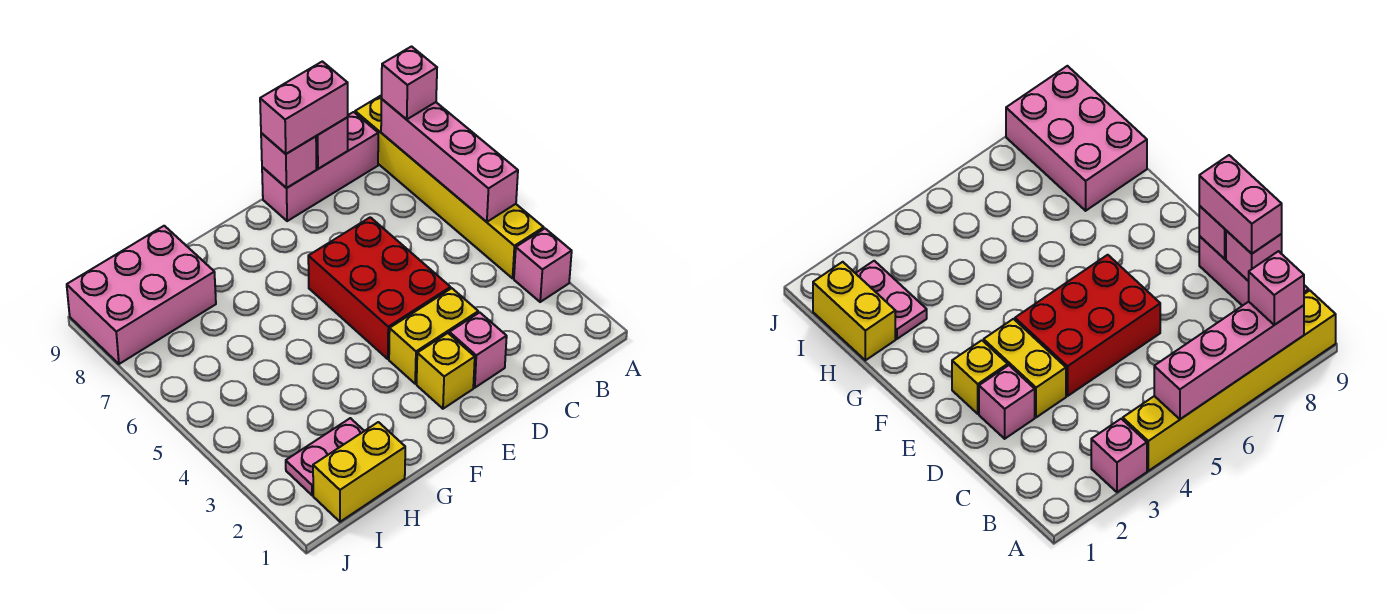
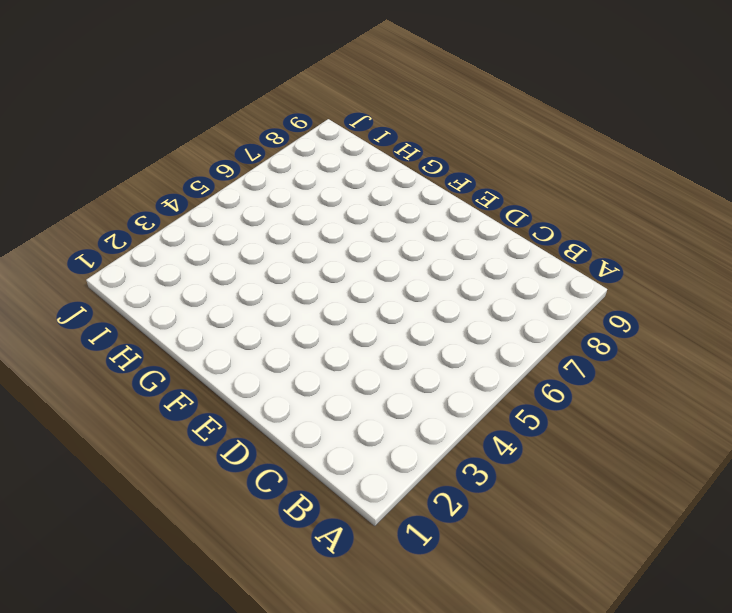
none -> pink 1x1 brick [514,229,572,302]
none -> yellow 1x6 brick [355,95,544,278]
none -> pink 1x3 brick [262,112,378,221]

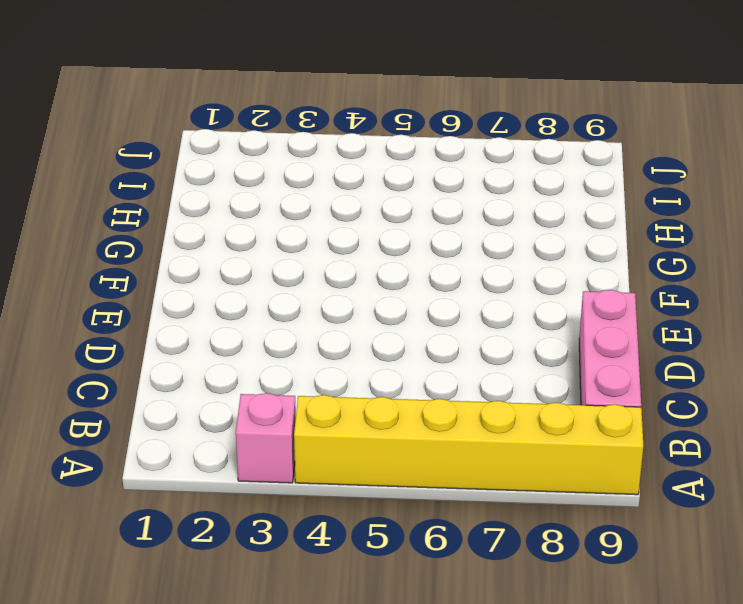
none -> pink 1x1 brick [449,312,507,388]
none -> yellow 1x2 brick [389,288,478,384]
none -> red 2x3 brick [308,217,451,359]

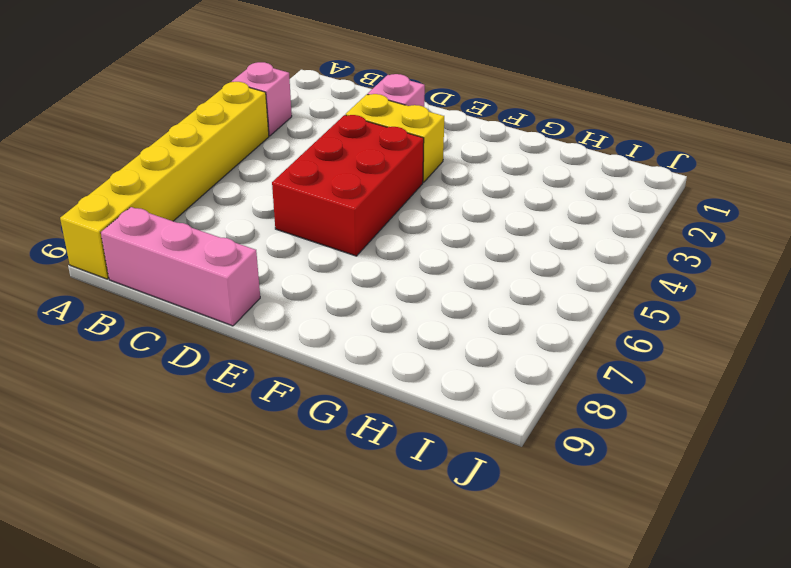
none -> yellow 1x1 brick [417,333,475,409]
none -> yellow 1x2 brick [313,422,405,522]
none -> pink 1x2 plate [286,418,364,495]

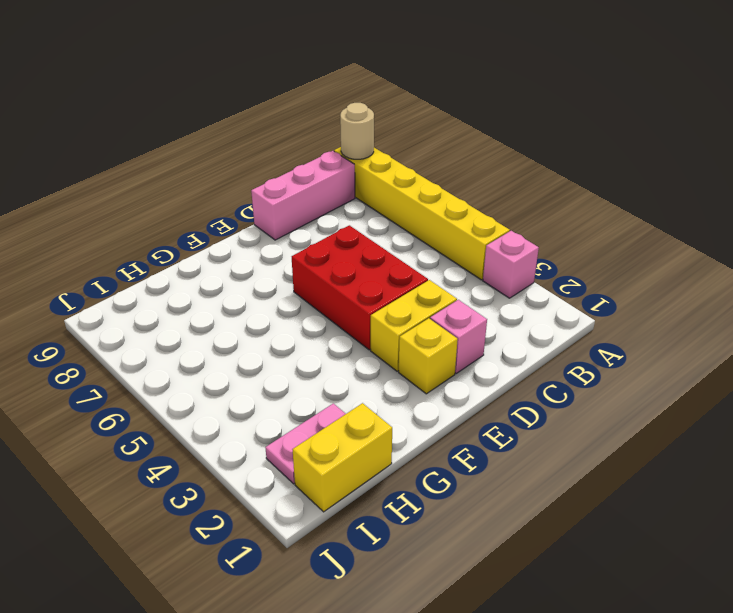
tan 1x1 round brick [340,103,374,159] -> none
none -> pink 2x3 brick [67,226,216,364]
none -> pink 1x4 brick [381,99,518,222]
none -> pink 1x1 brick [316,117,348,169]

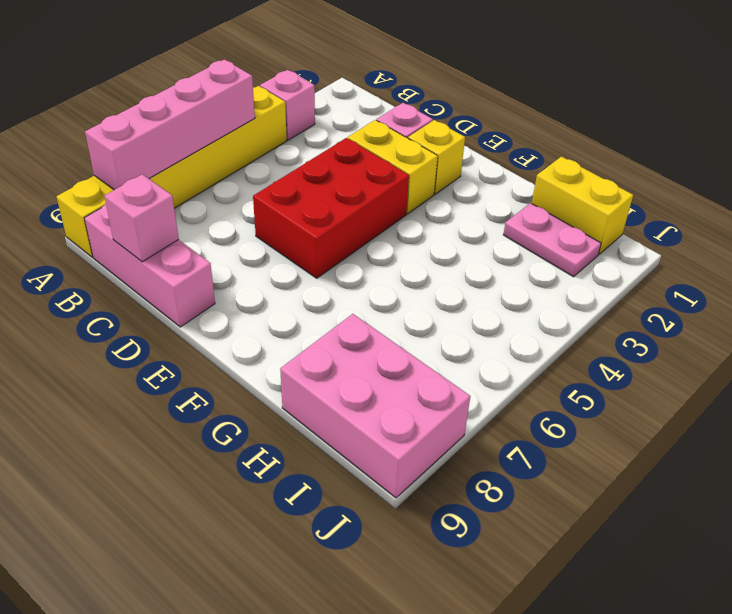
none -> pink 1x1 brick [261,133,316,188]
none -> pink 1x1 brick [381,47,437,119]
none -> pink 1x2 brick [260,61,348,154]

